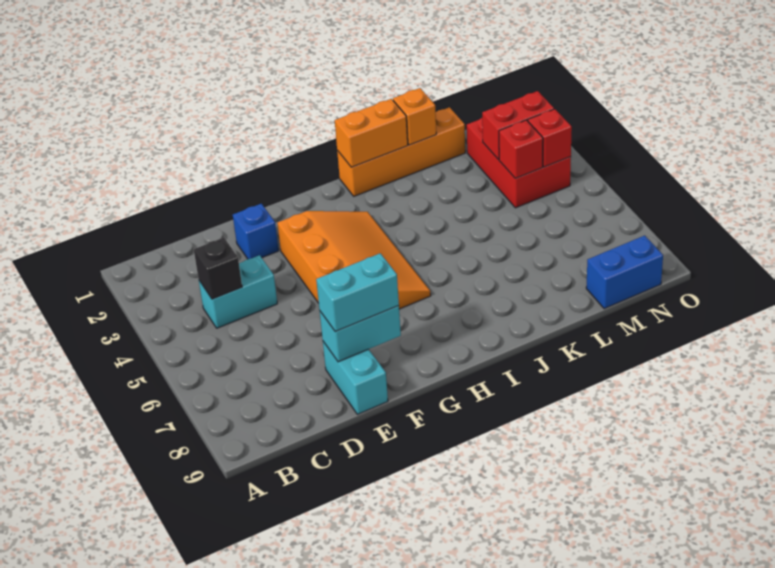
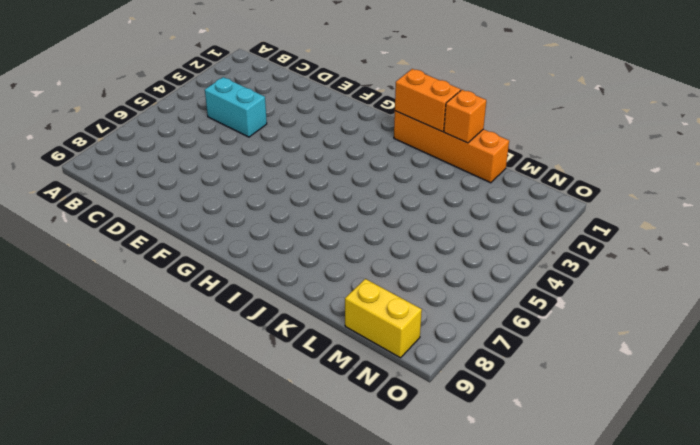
yellow 1x2 brick [345,279,422,358] -> blue 1x2 brick [586,236,663,309]
none -> blue 1x1 brick [233,204,279,259]
none -> cyan 1x2 brick [323,342,388,414]
none -> orange 3x4 slope [277,211,431,309]

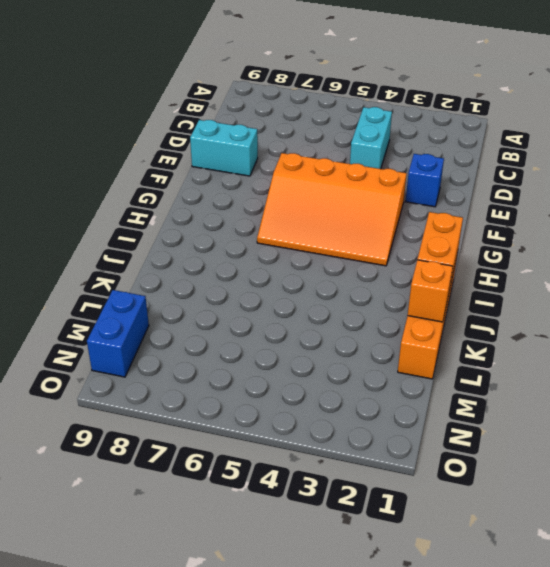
none -> red 2x3 brick [467,118,571,208]
none -> black 1x1 brick [194,237,242,299]
none -> cyan 1x2 brick [320,306,401,362]

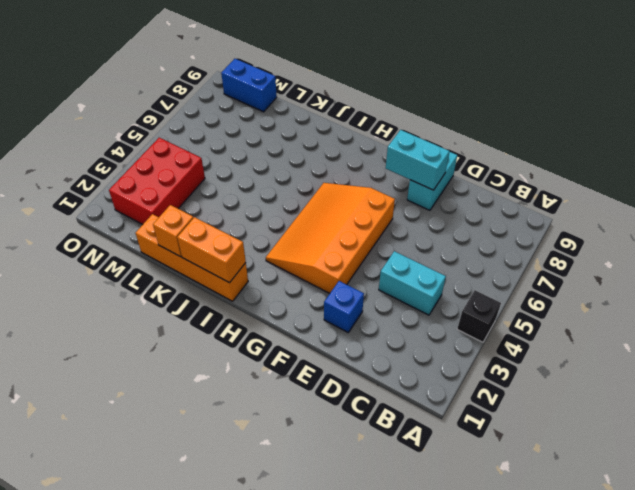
black 1x1 brick [457,290,501,342] -> black 1x1 brick moved to [194,237,242,299]
none -> red 1x2 brick [482,91,554,160]
none -> red 1x1 brick [499,120,543,178]
none -> red 1x1 brick [528,109,572,167]

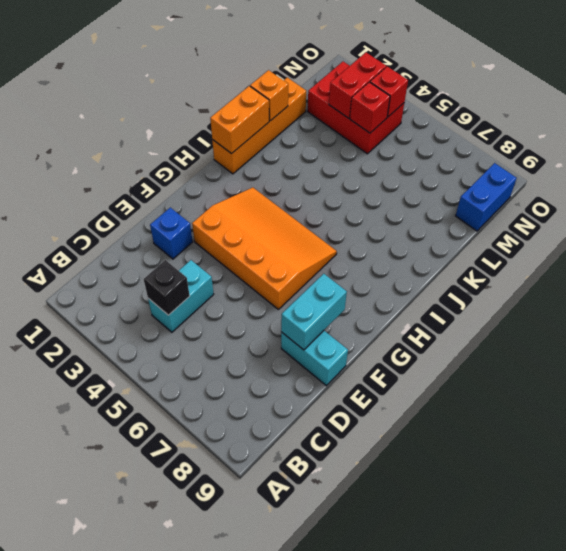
none -> cyan 1x2 brick [316,253,399,332]

